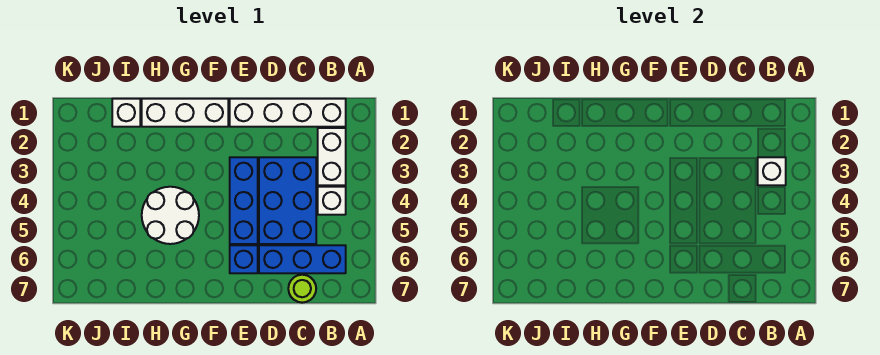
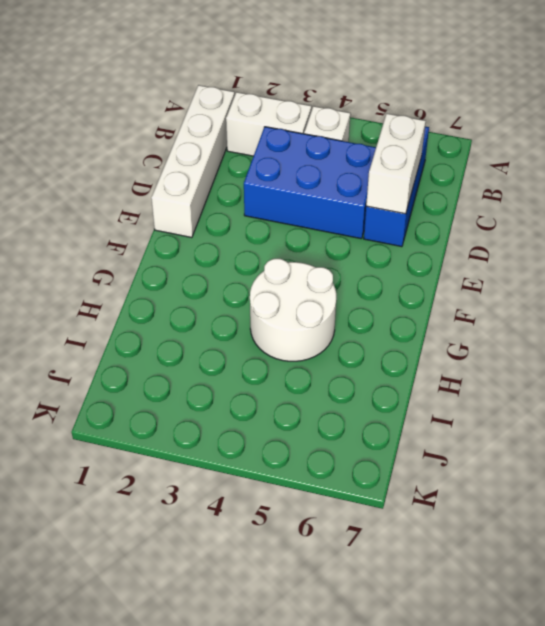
white 1x2 brick [366,114,426,214] -> none
none -> lime 1x1 round brick [288,275,316,303]
none -> blue 1x3 brick [230,157,258,244]
none -> blue 1x1 brick [230,245,258,273]

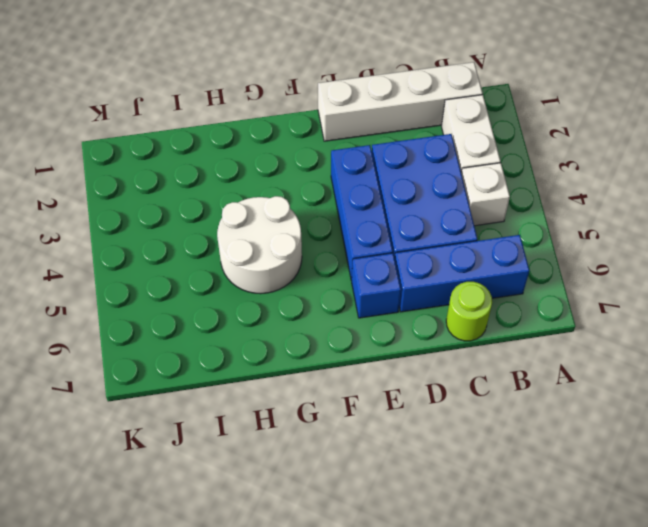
none -> white 1x3 brick [142,99,228,127]
none -> white 1x1 brick [112,99,140,127]
none -> white 1x1 brick [758,157,786,185]

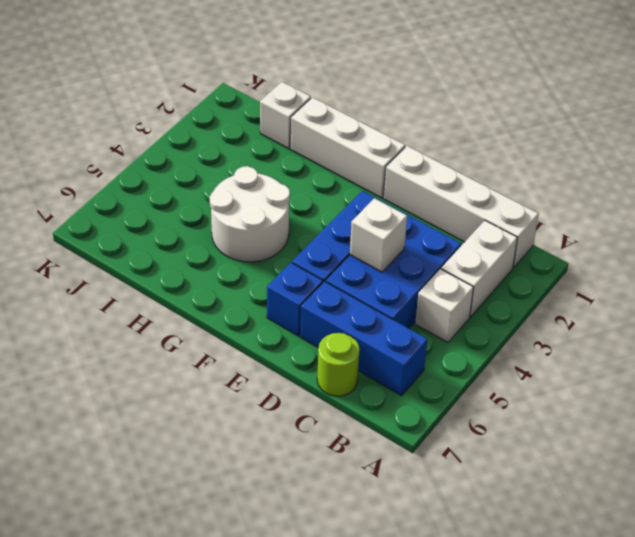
white 1x1 brick [350,198,407,272] -> white 1x1 brick moved to [758,157,786,185]

